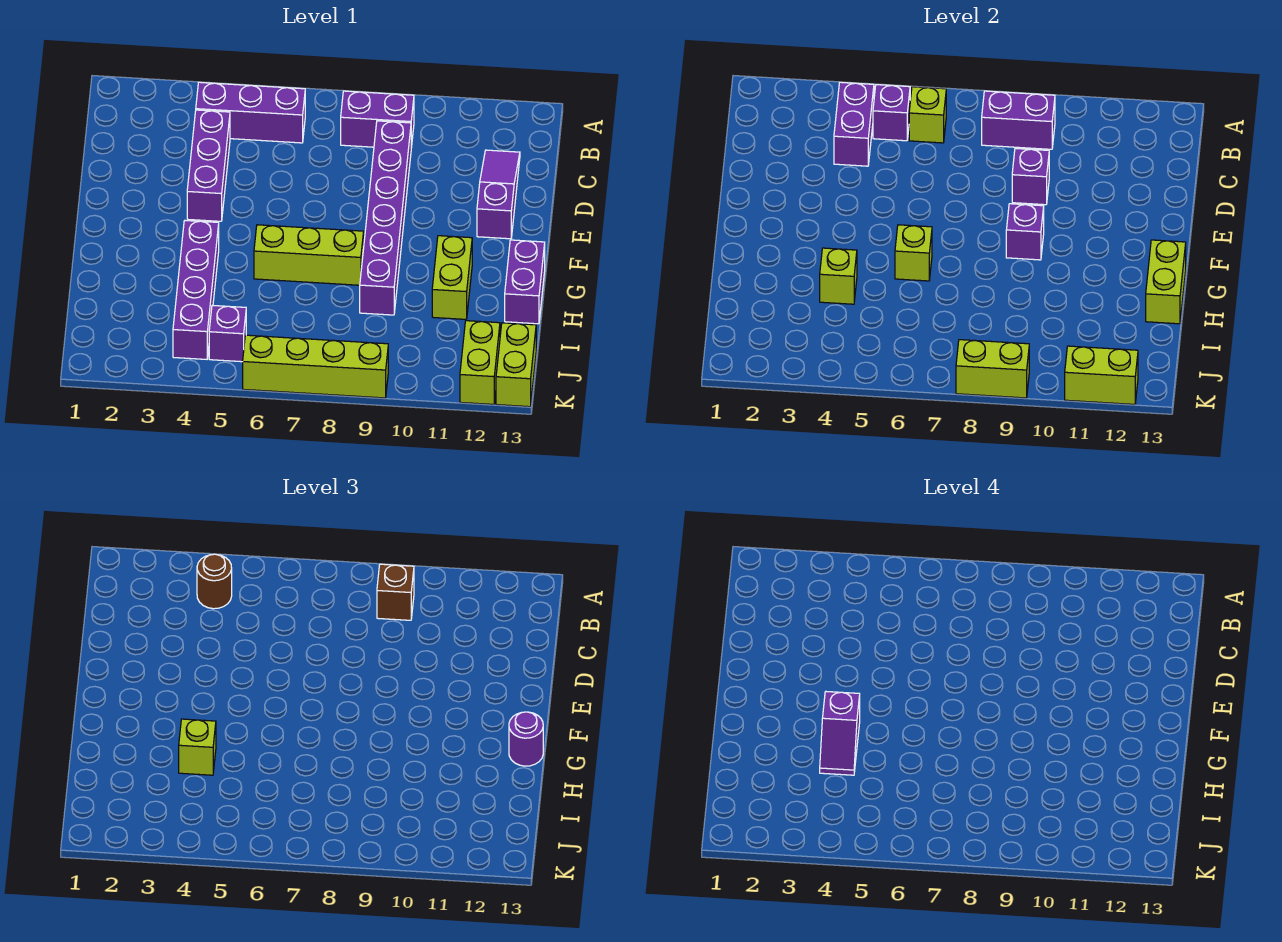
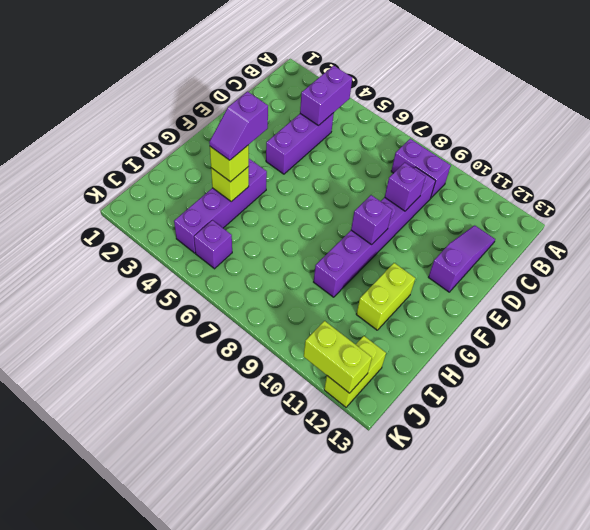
none -> purple 1x3 brick [196,82,305,143]
none -> lime 1x3 brick [254,225,364,285]
none -> purple 1x2 brick [505,240,545,324]

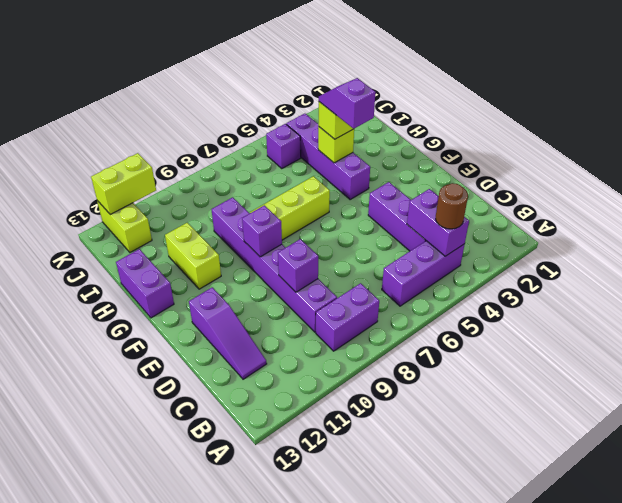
none -> lime 1x2 brick [496,323,536,407]
none -> lime 1x4 brick [243,335,388,398]
none -> purple 1x1 brick [873,85,910,141]

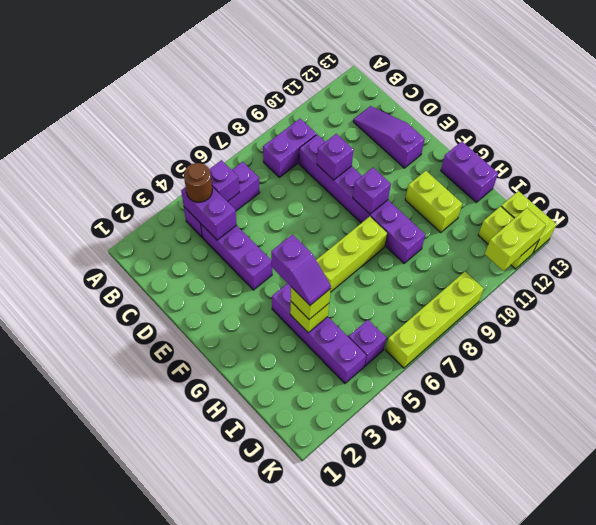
none -> lime 1x1 brick [909,87,946,143]
none -> purple 1x2 brick [982,91,1055,149]
none -> lime 1x1 brick [895,225,932,281]

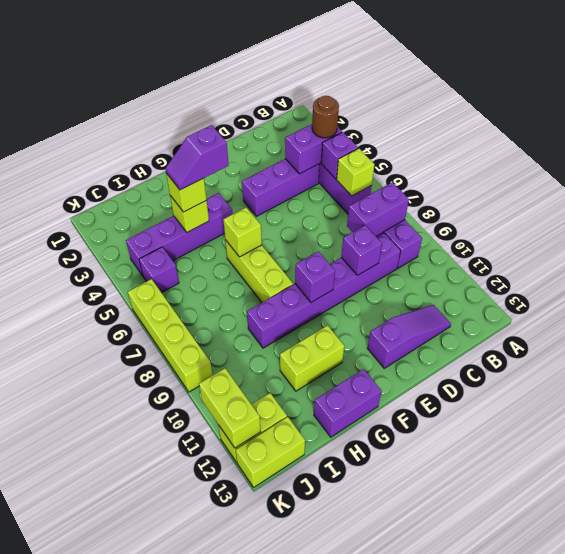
purple 1x2 brick [347,182,409,236] -> purple 1x2 brick turned to [982,91,1055,149]
none -> lime 1x2 brick [1146,240,1186,324]
none -> lime 1x2 brick [956,340,1029,398]
none -> brown 1x1 brick [377,564,414,620]

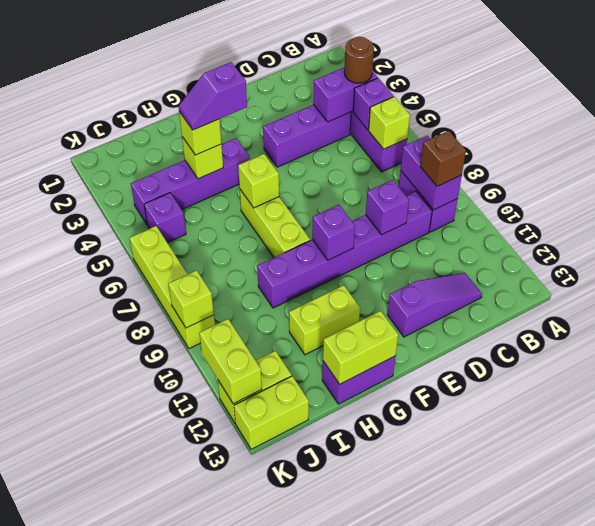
lime 1x1 brick [168,270,214,328] -> lime 1x2 brick [956,340,1029,398]
none -> purple 1x1 round brick [509,712,543,766]

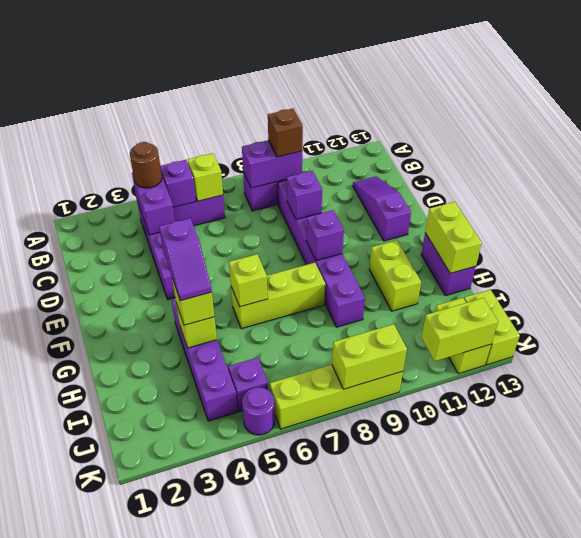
purple 1x1 round brick [242,387,275,435] -> purple 1x1 round brick moved to [509,712,543,766]

